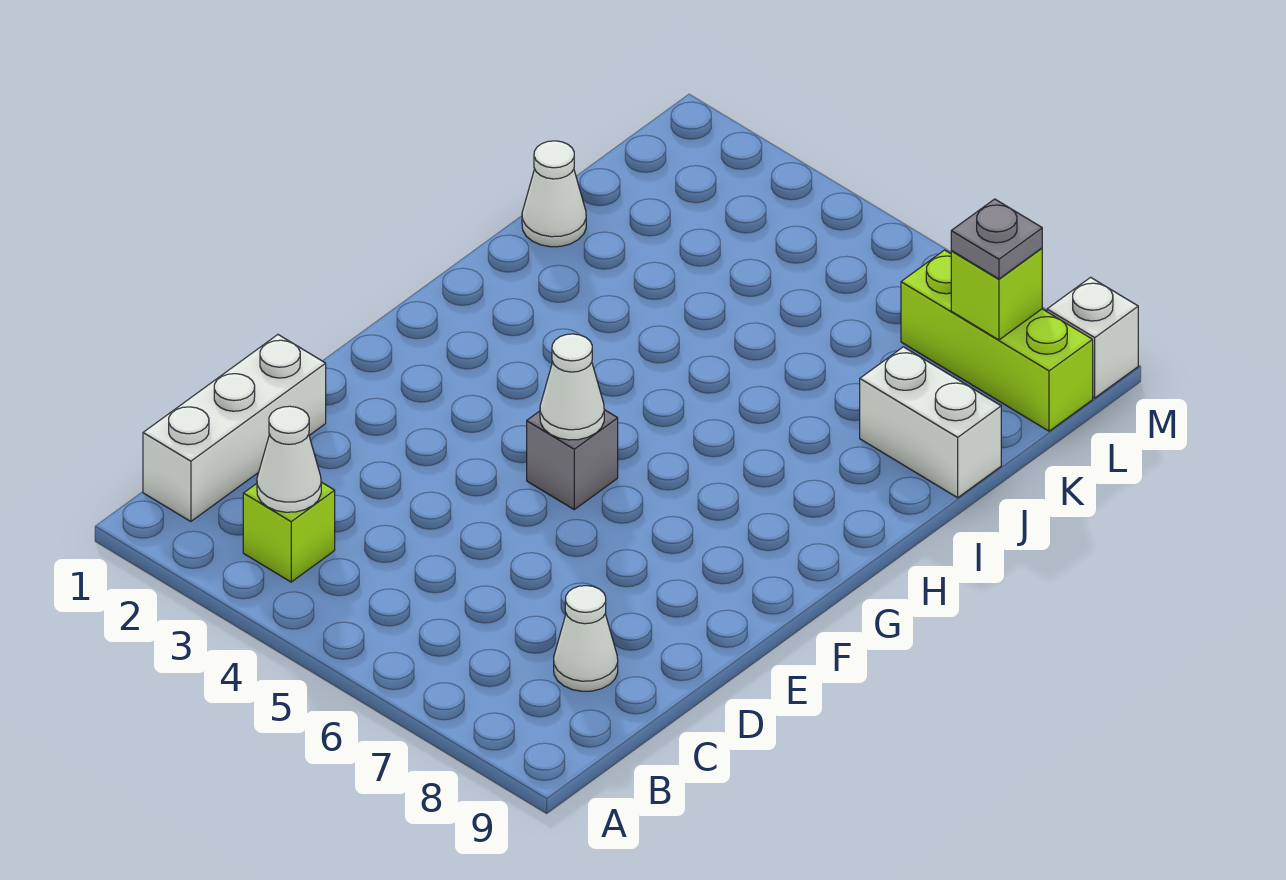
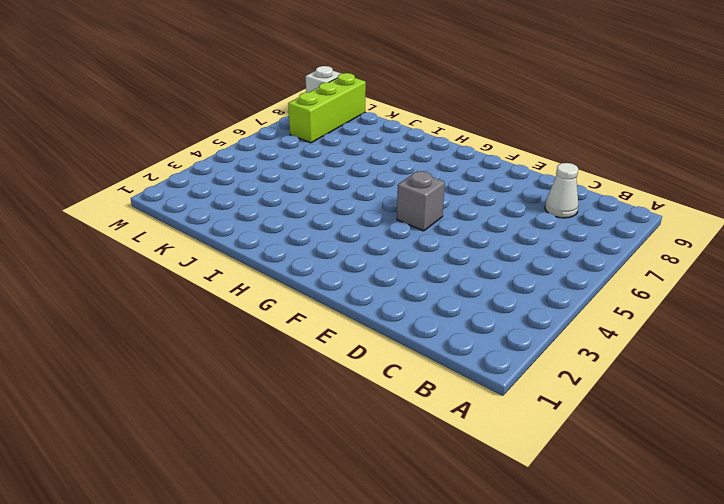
none -> white 1x3 brick [143,335,326,521]
none -> lime 1x1 brick [243,482,335,582]
none -> white 1x1 cone [522,141,586,247]

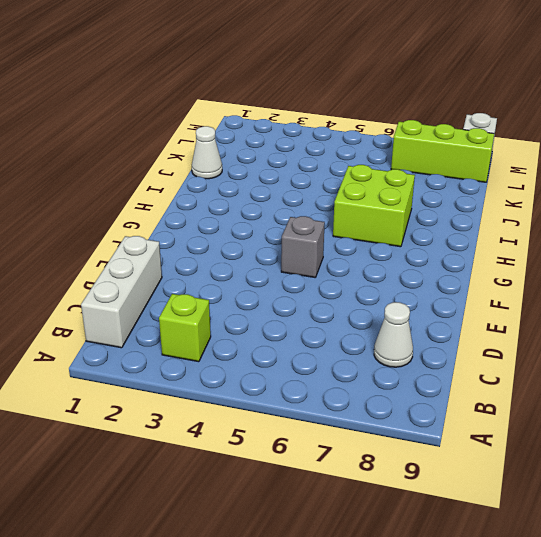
lime 2x2 brick [333,165,415,247] -> none
none -> white 1x2 brick [860,347,1001,498]
none -> white 1x1 cone [257,406,321,512]
none -> white 1x1 cone [540,334,604,440]

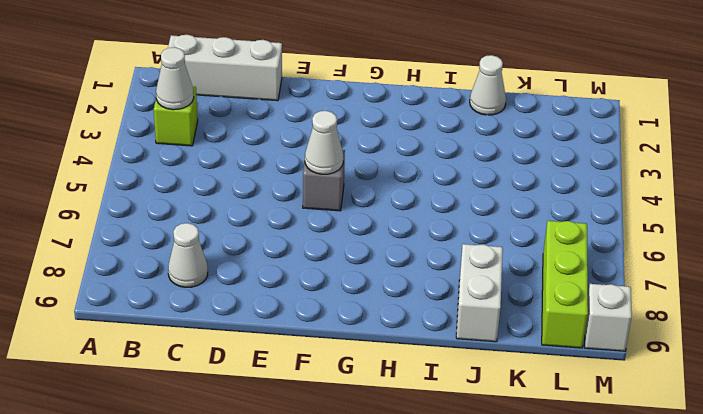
none -> lime 1x1 brick [951,248,1042,340]
none -> grey 1x1 plate [951,199,1042,279]

